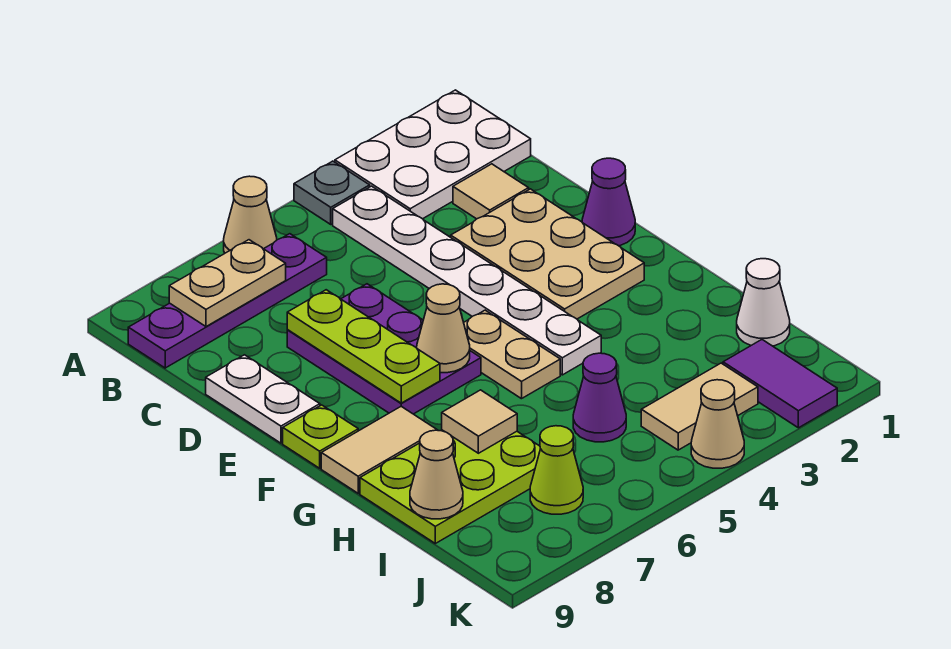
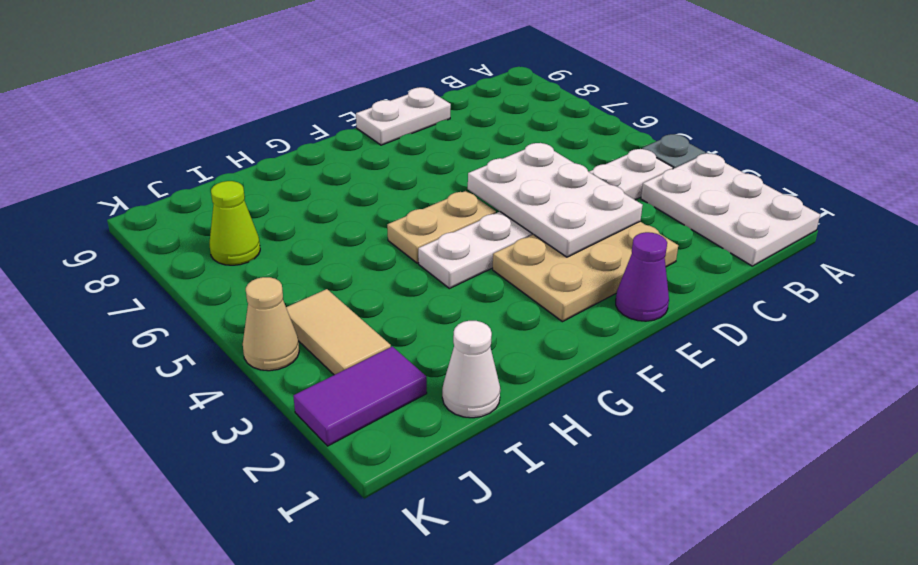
white 2x3 plate [468,143,643,257] -> none
none -> tan 1x1 cone [224,176,277,253]
none -> purple 1x4 plate [128,234,327,368]
none -> tan 1x1 tile [453,164,529,219]

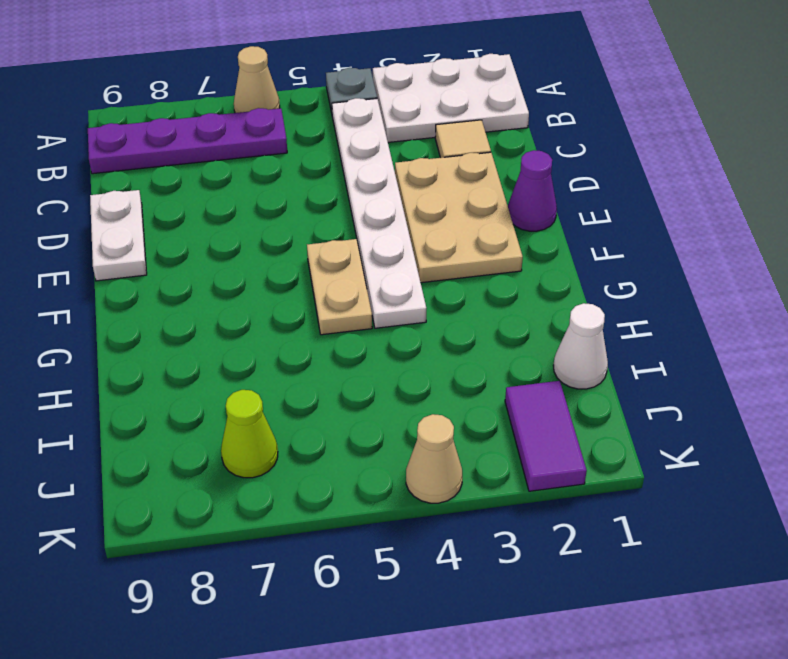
none -> purple 2x3 plate [287,284,481,414]
none -> lime 1x1 plate [283,405,358,468]
none -> tan 1x2 tile [321,406,437,493]

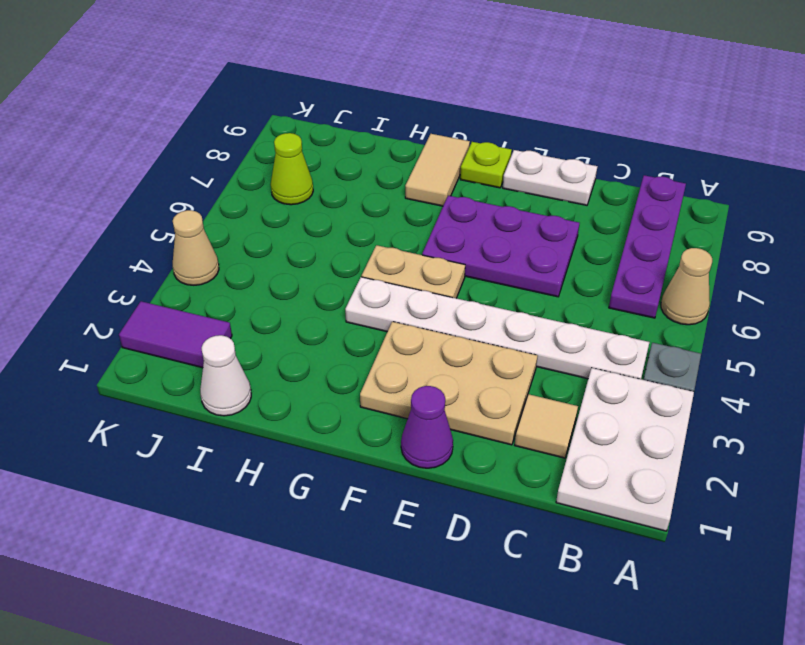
none -> lime 2x3 plate [360,430,540,543]
none -> purple 1x1 cone [573,353,626,442]
none -> tan 1x2 tile [641,363,758,450]

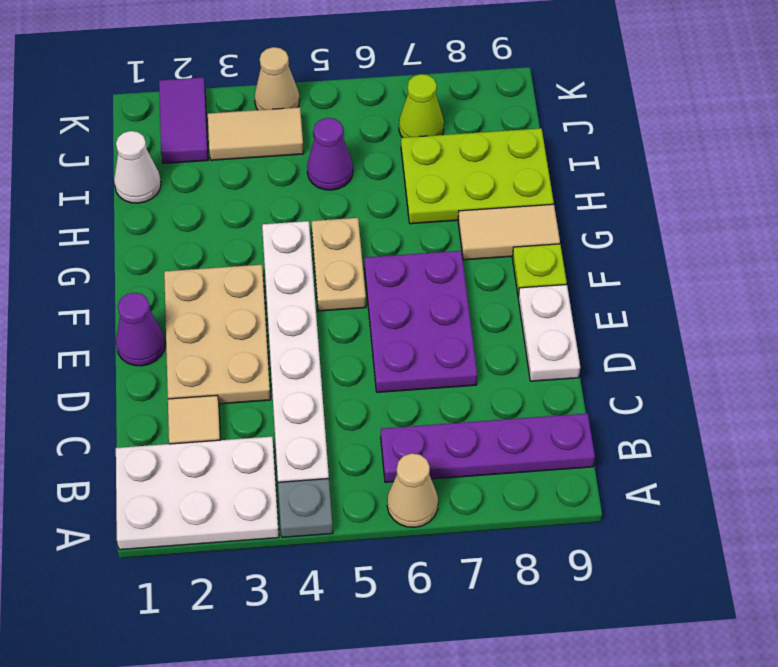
none -> tan 1x2 plate [169,240,286,327]
none -> lime 1x3 plate [287,290,440,403]
none -> tan 1x1 cone [417,284,470,373]

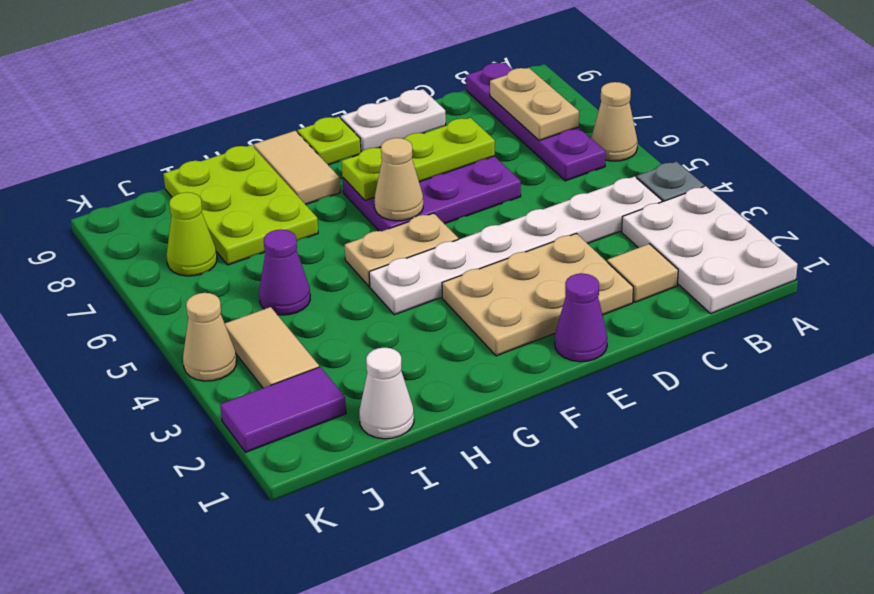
none -> tan 1x1 tile [442,390,517,453]
none -> tan 1x1 cone [410,430,463,519]

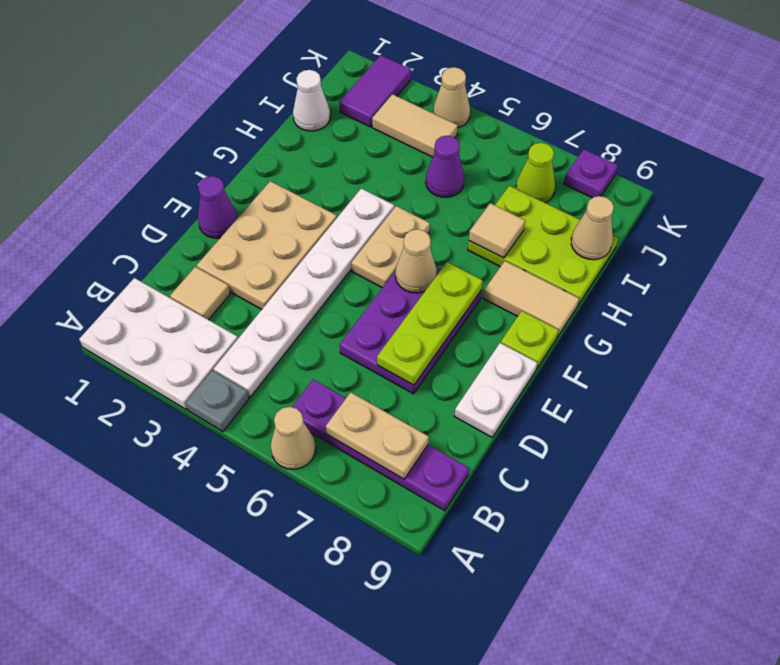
purple 1x1 plate [564,149,618,198] -> none

